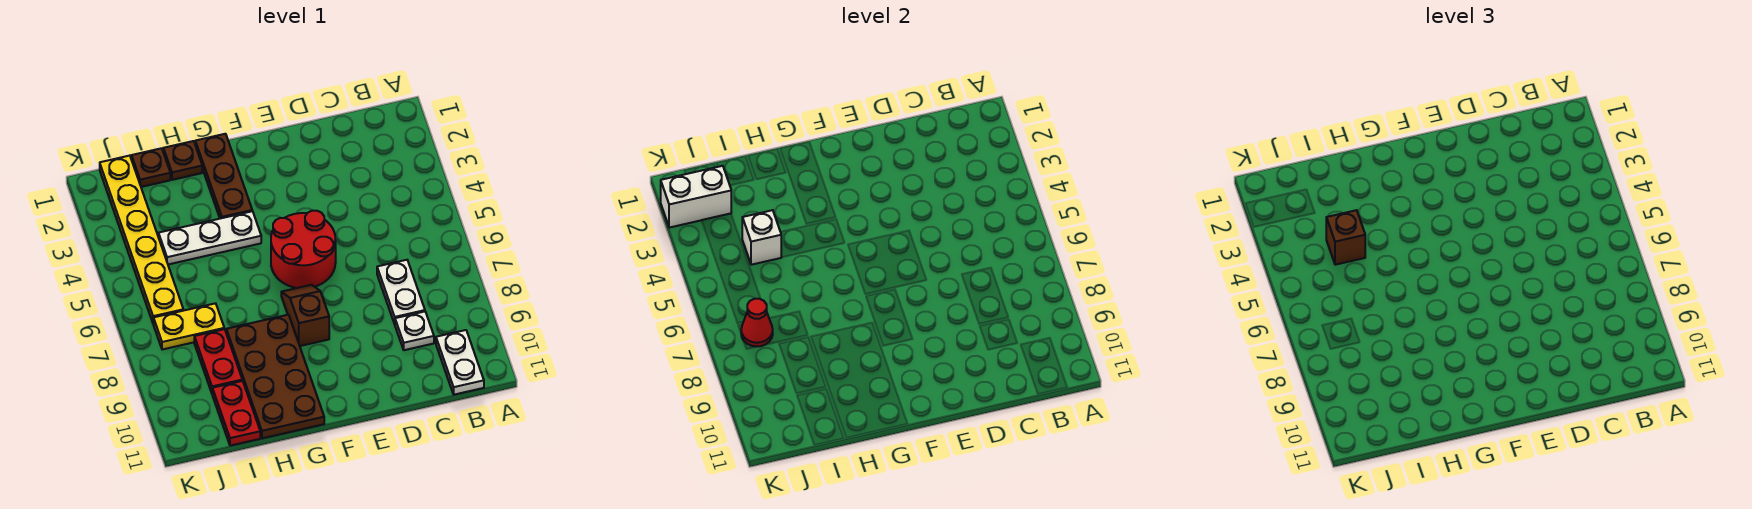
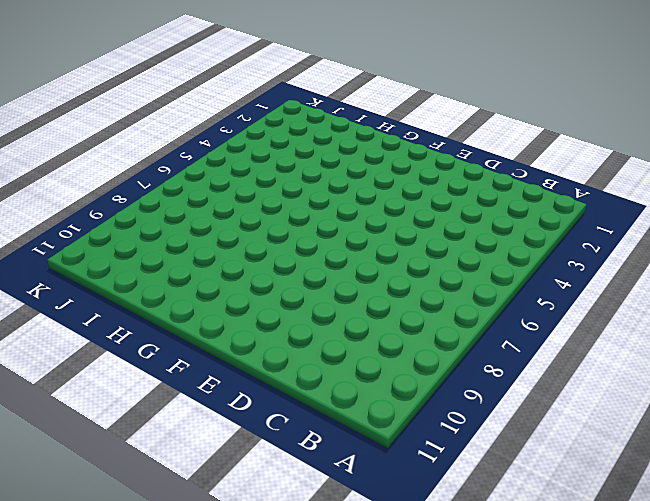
none -> white 1x2 plate [436,330,484,395]
none -> white 1x2 plate [377,260,425,324]
none -> white 1x1 plate [395,312,434,350]

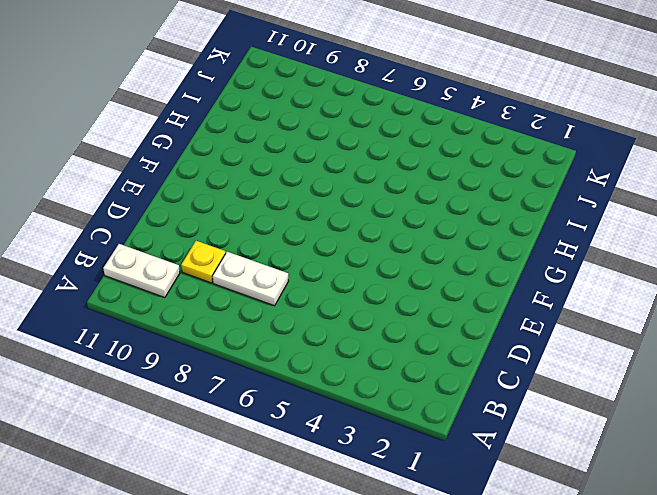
yellow 1x1 plate [181,241,226,283] -> white 1x1 plate [395,312,434,350]
none -> red 2x2 round brick [271,211,336,288]
none -> brown 1x2 slope [281,285,329,346]
none -> brown 1x3 plate [195,134,252,219]

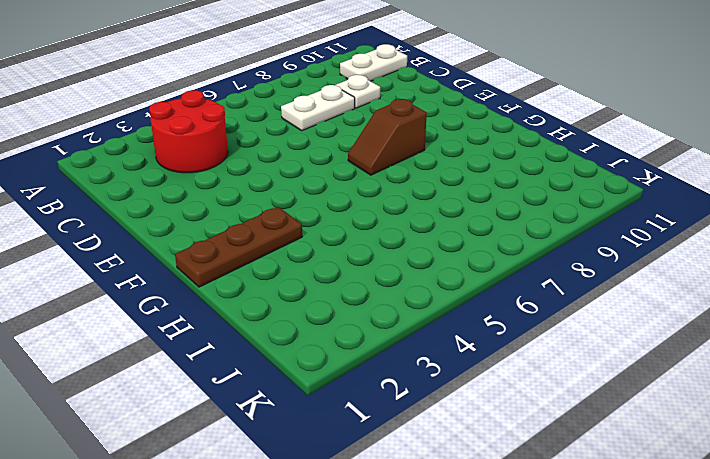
red 2x2 round brick [149,90,228,173] -> red 2x2 round brick moved to [271,211,336,288]
none -> white 1x3 plate [158,211,261,264]
none -> brown 2x4 plate [226,315,324,438]
none -> brown 1x1 plate [163,141,202,180]

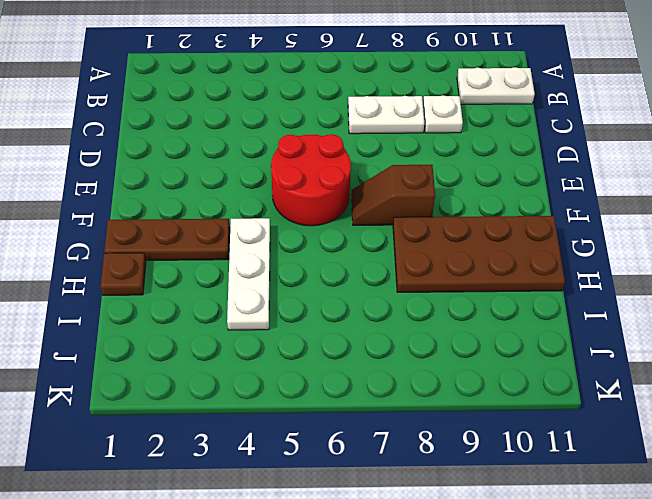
none -> brown 1x1 plate [131,148,170,187]
none -> yellow 1x2 plate [153,303,224,350]
none -> red 1x2 plate [194,329,242,393]

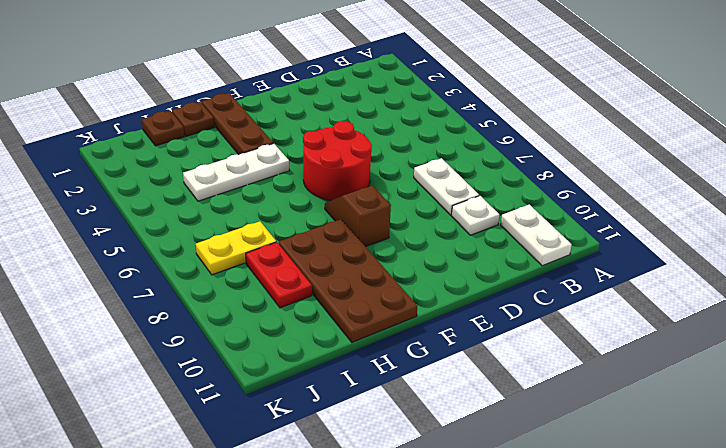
none -> red 1x2 plate [212,381,260,446]
none -> yellow 1x6 plate [100,156,183,322]
none -> white 1x1 brick [742,210,781,265]

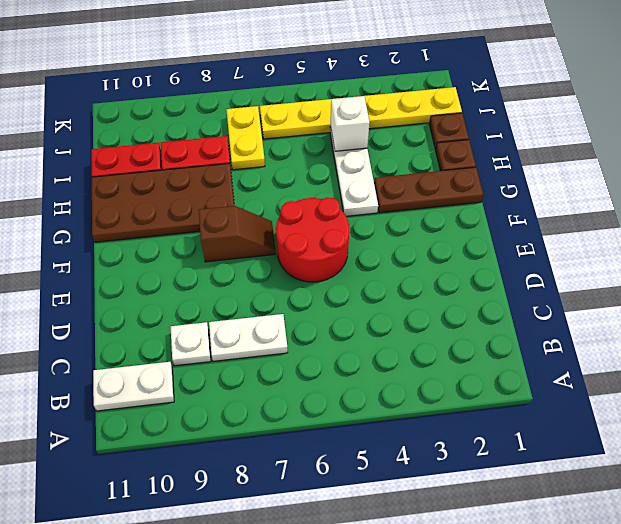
none -> white 1x2 brick [661,166,731,228]
none -> red 1x1 cone [741,299,773,346]
none -> brown 1x1 brick [1326,210,1365,265]

